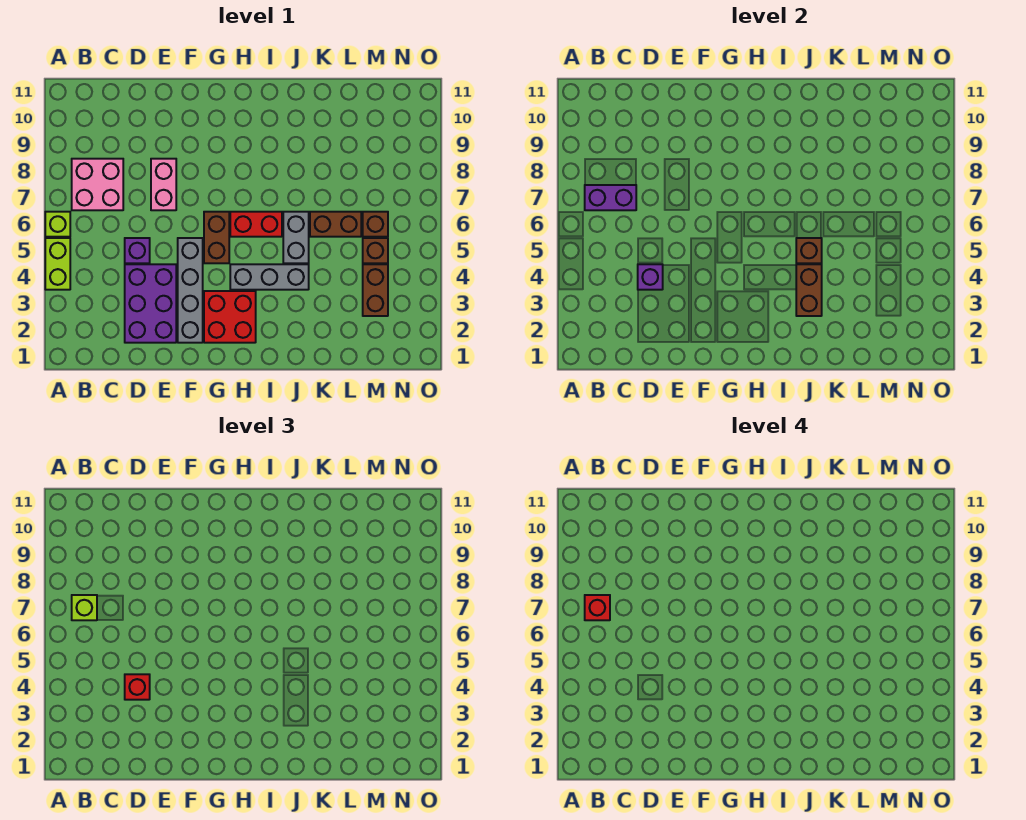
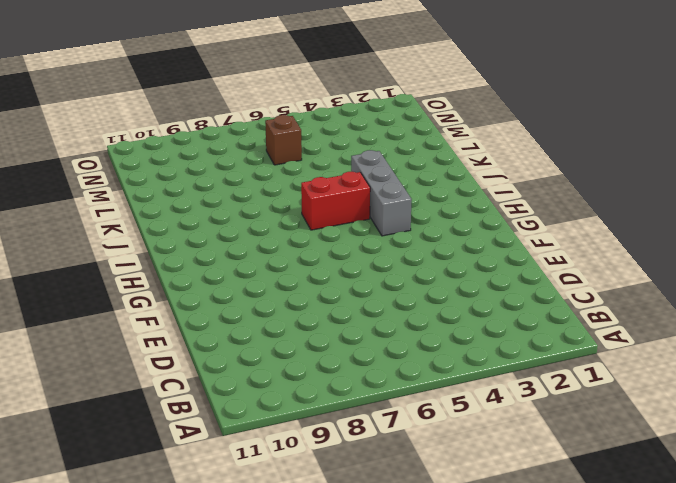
red 1x2 brick [301,172,370,230] -> red 1x2 brick turned to [230,212,282,237]
none -> lime 1x2 brick [45,238,70,290]
none -> lime 1x1 brick [45,212,70,237]
none -> pink 2x2 brick [72,159,123,210]

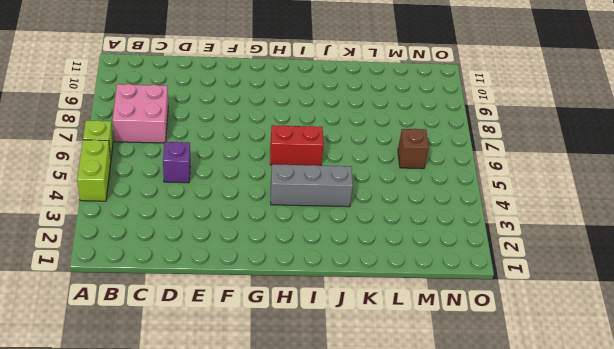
none -> purple 2x3 brick [125,264,176,343]
none -> pink 1x2 brick [151,159,176,210]
none -> grey 1x4 brick [178,238,203,343]

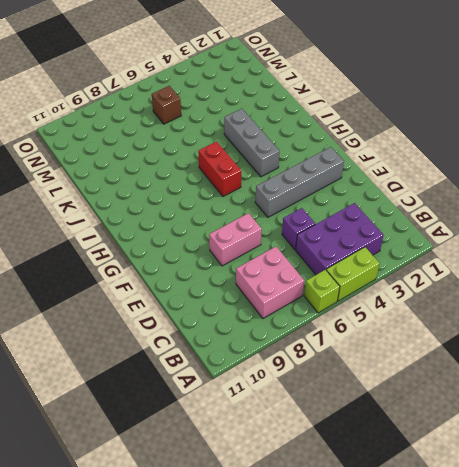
purple 2x3 brick [296,203,384,275] -> purple 2x3 brick moved to [125,264,176,343]
none -> red 2x2 brick [204,291,256,343]
none -> brown 1x2 brick [204,212,229,263]
none -> grey 1x2 brick [283,212,309,263]

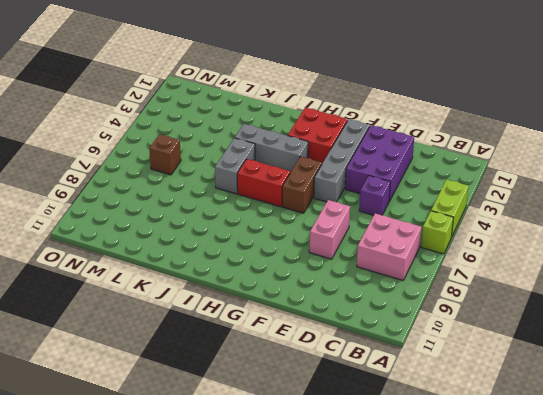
none -> brown 1x2 brick [310,212,361,237]
none -> brown 1x2 brick [363,264,388,316]
none -> brown 1x1 brick [363,238,388,263]

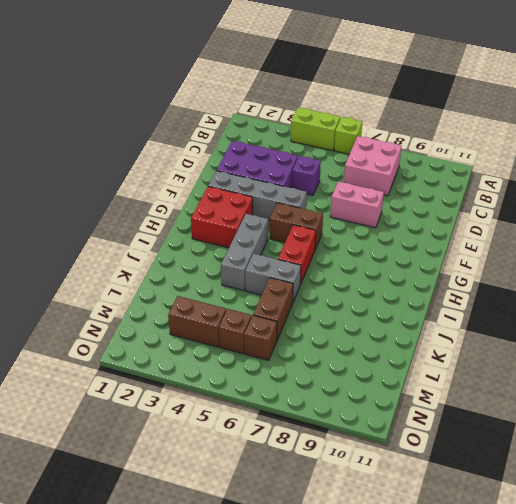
none -> purple 1x2 brick [585,185,636,210]
none -> purple 1x1 brick [638,264,663,290]
none -> brown 1x2 brick [796,264,822,316]

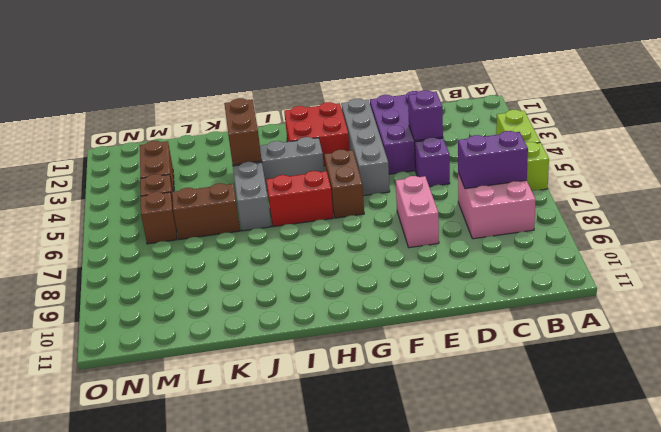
none -> brown 1x1 brick [796,238,822,263]
none -> lime 1x1 brick [72,595,97,620]
none -> red 1x1 brick [125,674,150,700]

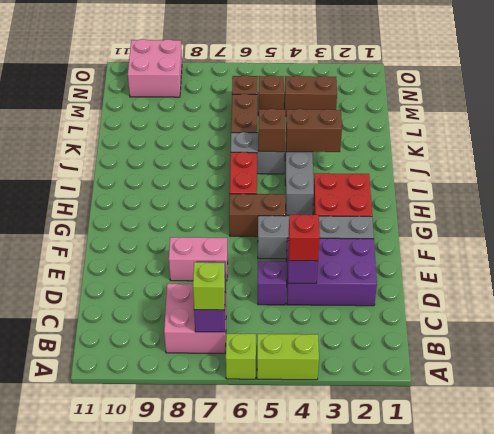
pink 2x2 brick [128,39,182,97] -> none
none -> red 1x1 brick [585,595,610,620]

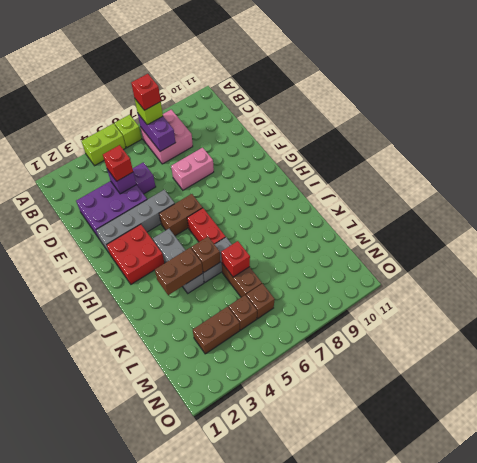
red 1x1 brick [221,241,250,277] -> none

